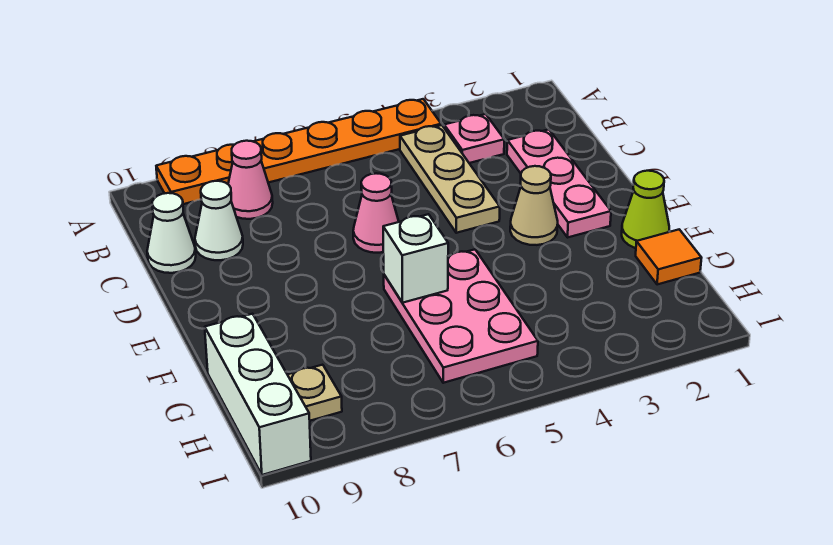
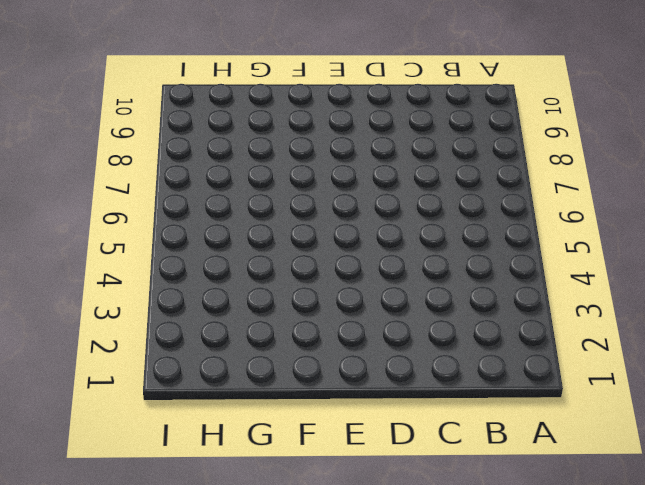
none -> orange 1x6 plate [156,99,441,204]
none -> pink 1x1 plate [444,114,504,163]
none -> tan 1x3 plate [400,125,500,233]

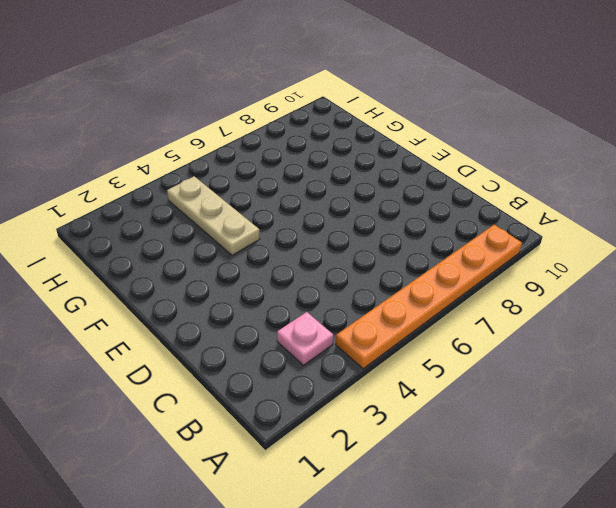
tan 1x3 plate [167,176,260,255] -> tan 1x3 plate moved to [400,125,500,233]
none -> pink 1x1 cone [228,141,273,219]
none -> pink 1x3 plate [507,129,611,237]
none -> white 1x1 cone [195,181,243,260]

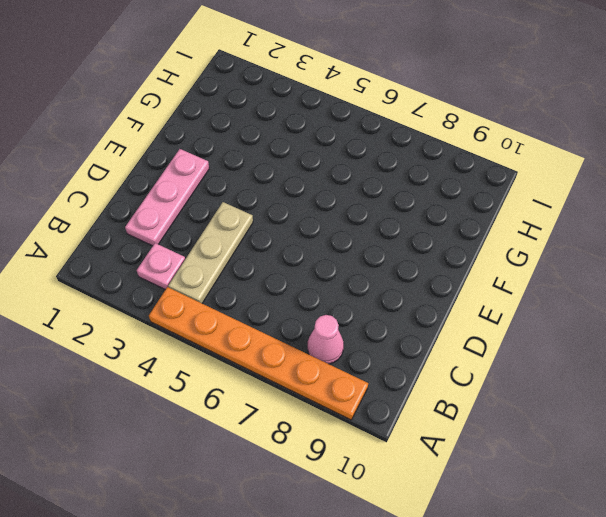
none -> white 1x1 cone [195,181,243,260]
none -> white 1x1 cone [147,193,196,273]
none -> pink 1x1 cone [353,173,399,253]

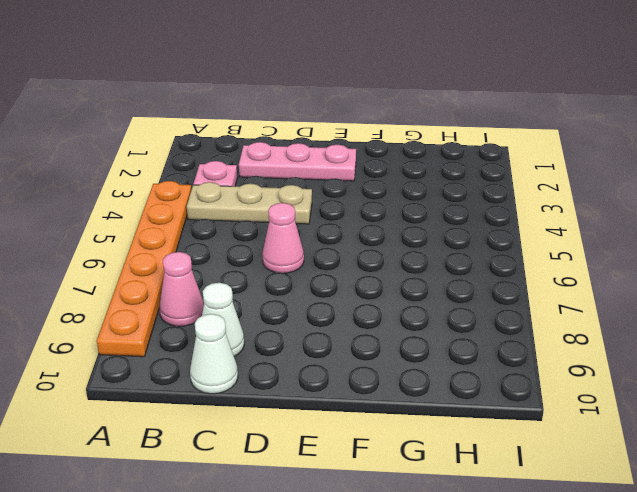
none -> tan 1x1 cone [510,166,558,245]
none -> lime 1x1 cone [622,171,669,248]
none -> pink 2x3 plate [384,250,538,383]

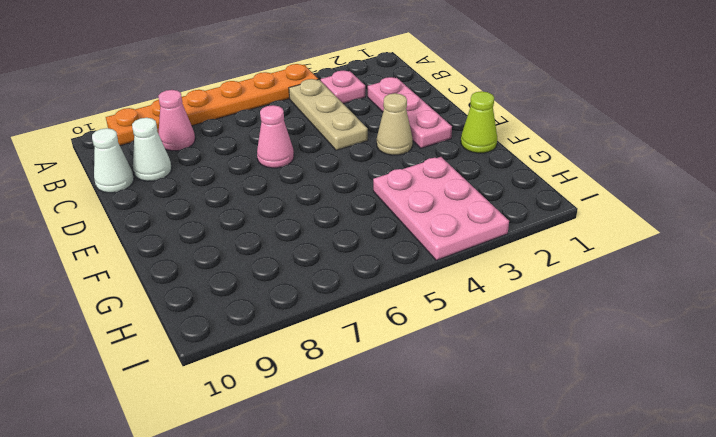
pink 2x3 plate [373,157,509,260] -> pink 2x3 plate moved to [384,250,538,383]
none -> orange 1x1 tile [636,229,701,285]
none -> white 1x3 brick [205,314,311,475]
none -> tan 1x1 plate [287,365,342,421]

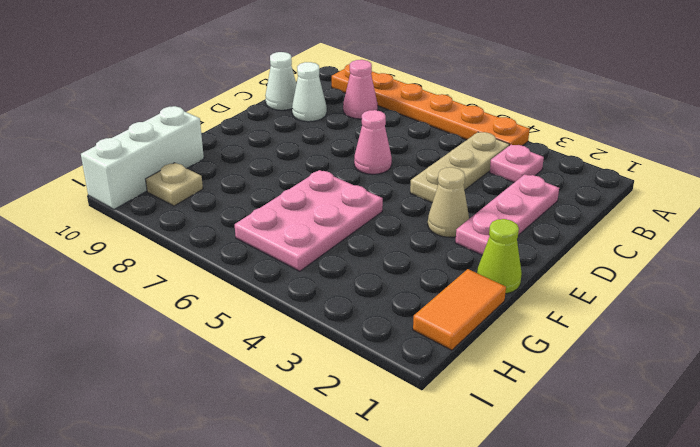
orange 1x2 tile [413,269,506,350] -> orange 1x1 tile [636,229,701,285]
none -> white 1x1 brick [383,214,448,303]

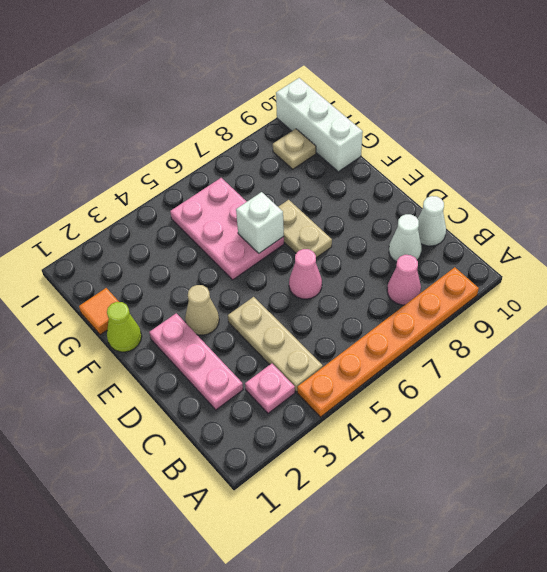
tan 1x2 plate [279,200,332,258] -> none

